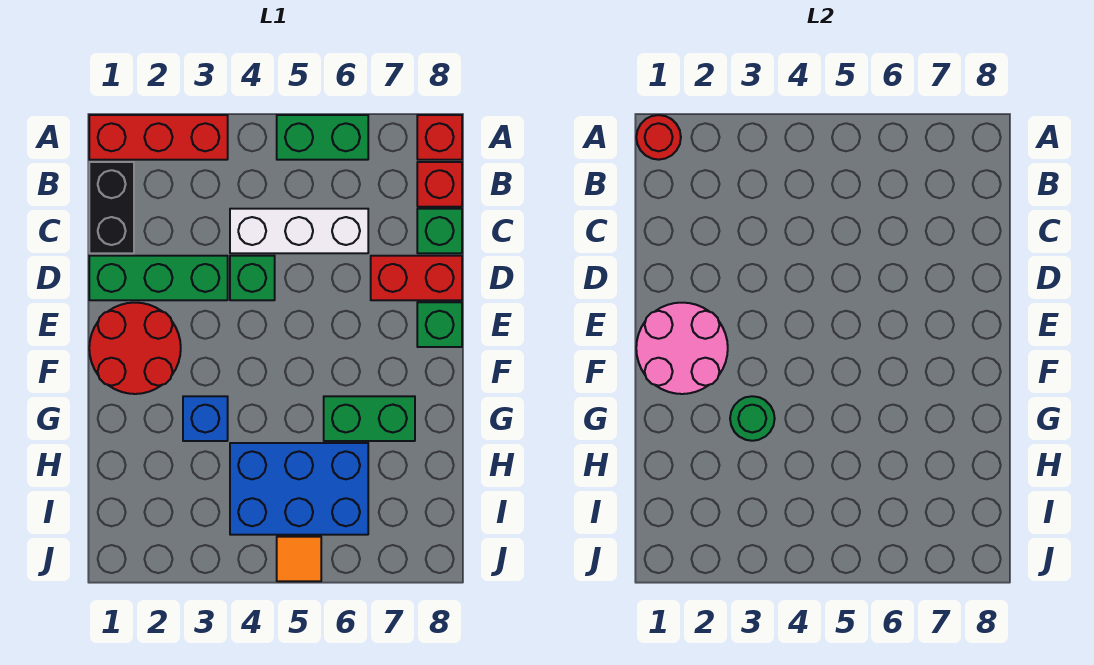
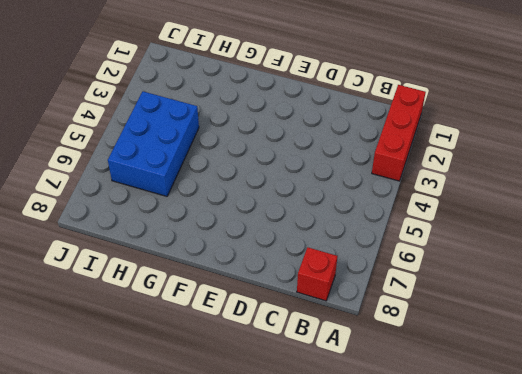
none -> green 1x2 brick [277,115,368,160]
none -> red 1x1 brick [417,115,462,160]
none -> black 1x2 brick [89,162,134,253]

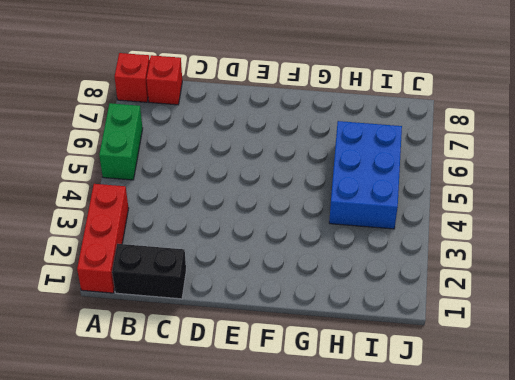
none -> white 1x3 brick [230,209,368,253]
none -> green 1x1 brick [417,209,462,253]
none -> green 1x3 brick [89,256,228,300]

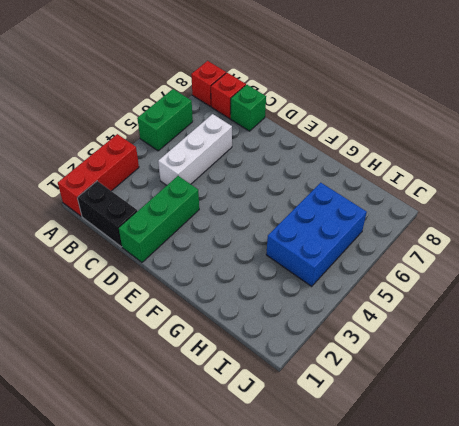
none -> green 1x1 brick [230,256,275,300]
none -> red 1x2 brick [371,256,462,300]
none -> red 2x2 round brick [89,303,181,394]

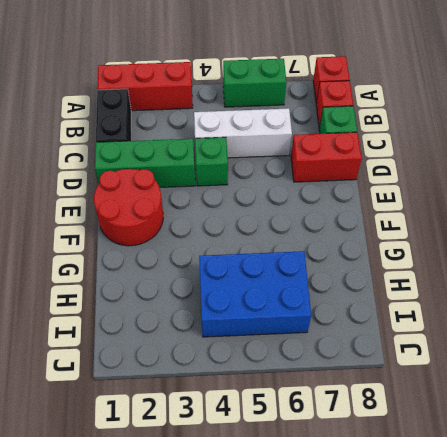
none -> green 1x1 brick [417,302,462,347]
none -> blue 1x1 brick [183,396,228,441]
none -> green 1x2 brick [324,396,415,441]

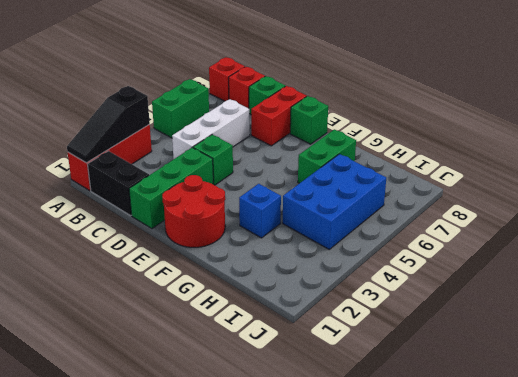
black 1x3 slope [67,86,150,163] -> red 1x1 round brick [636,115,681,160]
none -> orange 1x1 tile [277,537,321,581]
none -> pink 2x2 round brick [636,303,728,394]
none -> green 1x1 round brick [730,396,775,441]

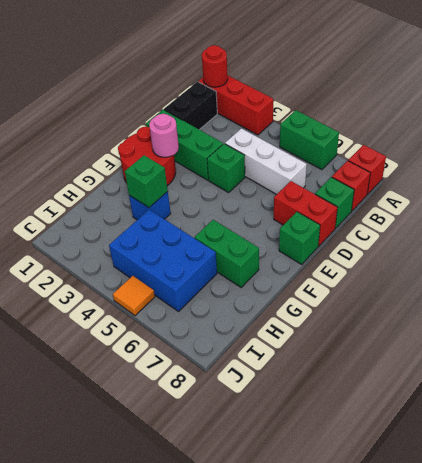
pink 1x1 round brick [149,114,179,157] -> pink 2x2 round brick [636,303,728,394]
green 1x1 brick [125,155,168,208] -> green 1x1 round brick [730,396,775,441]

